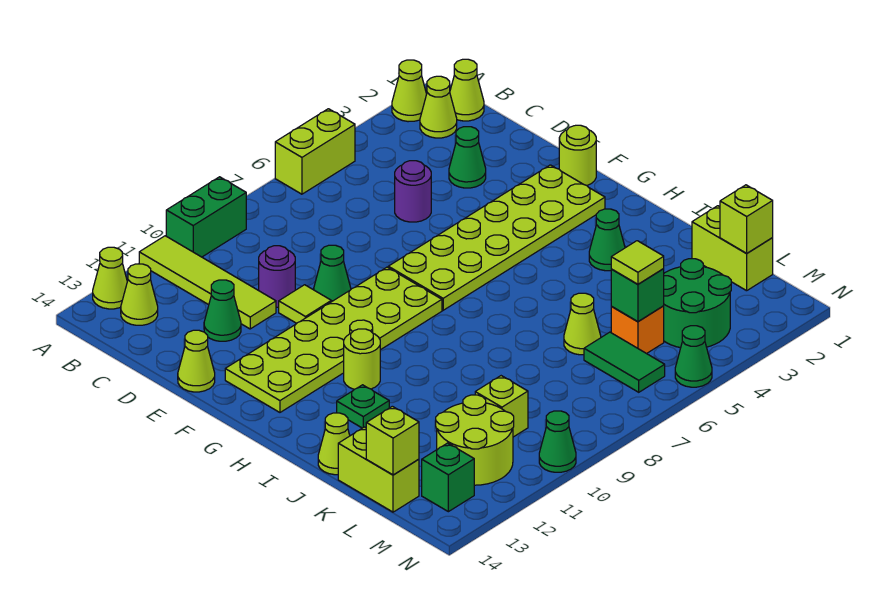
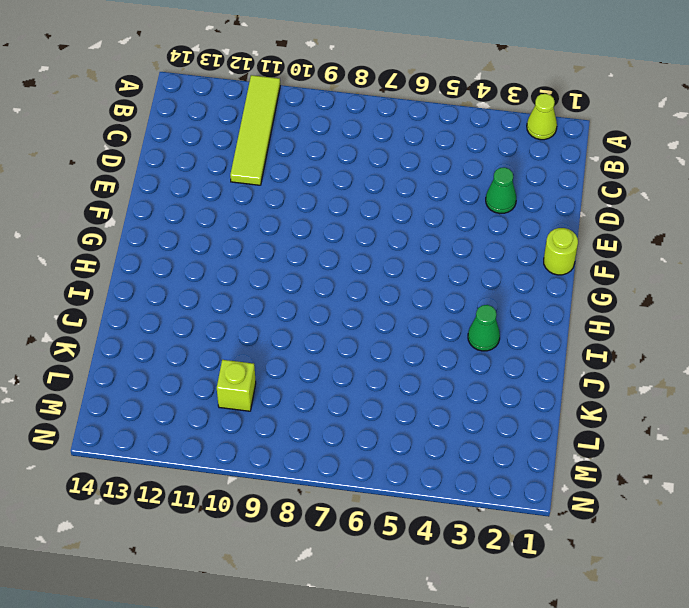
none -> lime 1x2 brick [275,109,355,194]
none -> green 1x2 brick [166,177,246,257]
none -> lime 1x1 cone [93,247,127,309]
none -> lime 1x1 cone [450,59,484,121]

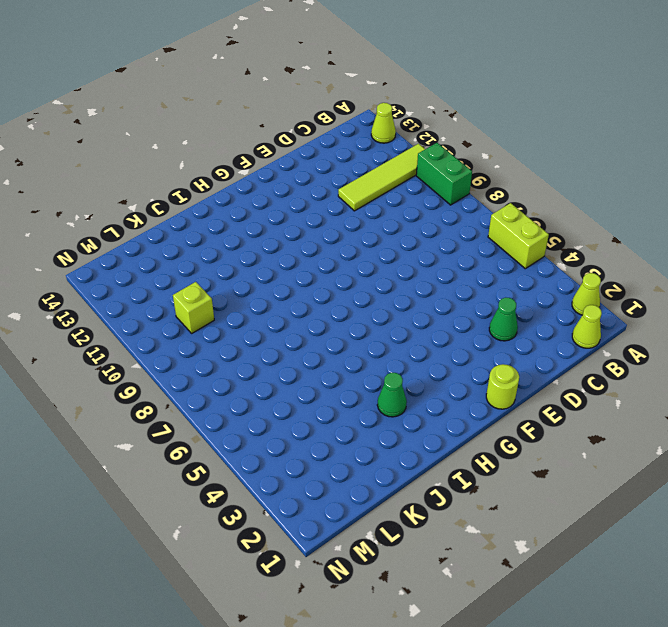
none -> lime 1x1 cone [420,76,457,138]
none -> lime 1x1 cone [121,264,158,325]
none -> purple 1x1 round brick [395,161,431,222]
none -> purple 1x1 round brick [259,246,295,307]

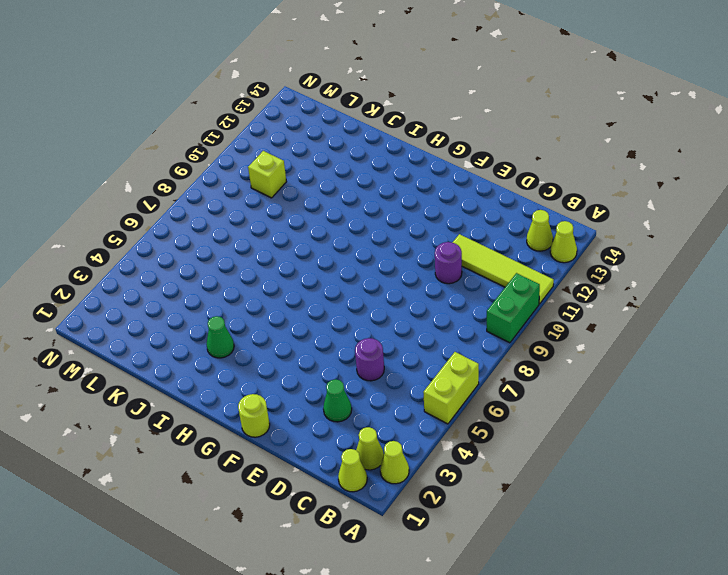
none -> green 1x1 cone [204,280,241,341]
none -> green 1x1 cone [314,245,351,302]
none -> lime 1x1 tile [279,285,331,323]
none -> lime 1x1 cone [178,330,215,392]

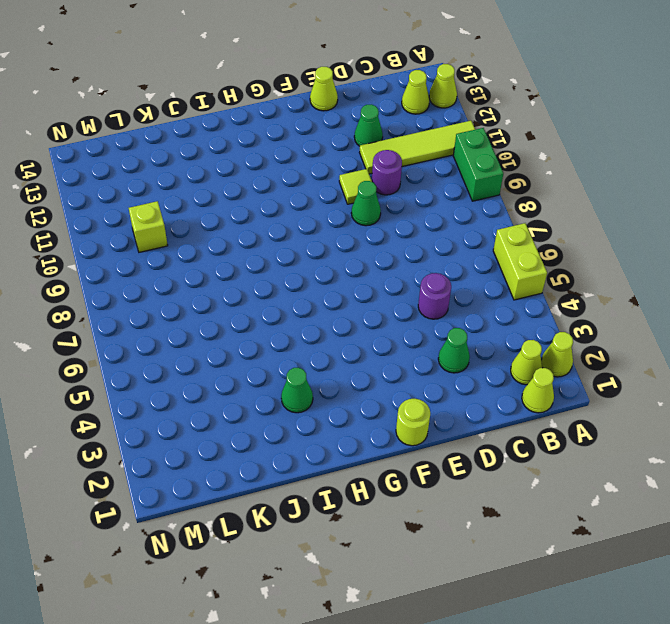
none -> lime 2x6 plate [388,165,605,310]
none -> lime 2x6 plate [225,267,442,412]
none -> lime 1x1 round brick [344,329,380,389]
none -> green 1x1 plate [337,385,389,428]

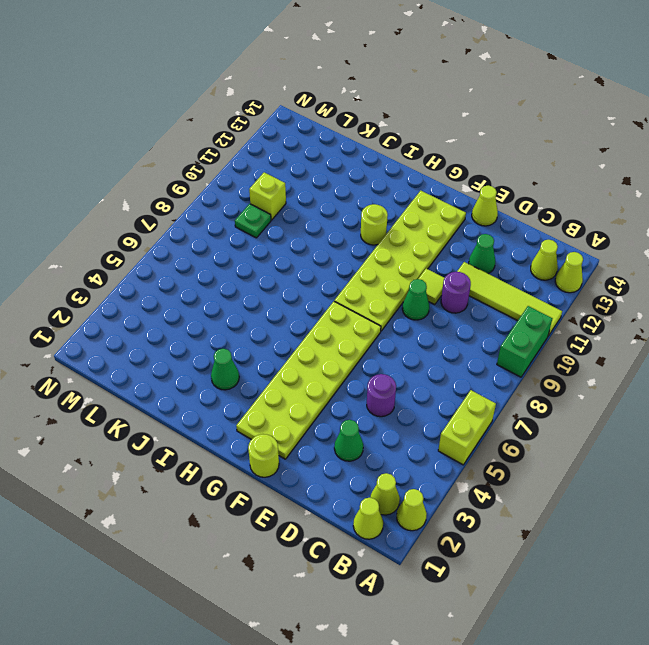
green 1x1 plate [235,204,271,238] -> green 1x1 plate moved to [337,385,389,428]
none -> lime 1x1 cone [318,413,350,475]
none -> lime 1x2 brick [692,206,773,291]
none -> lime 1x1 cone [564,293,601,355]
none -> lime 1x2 brick [338,427,419,512]

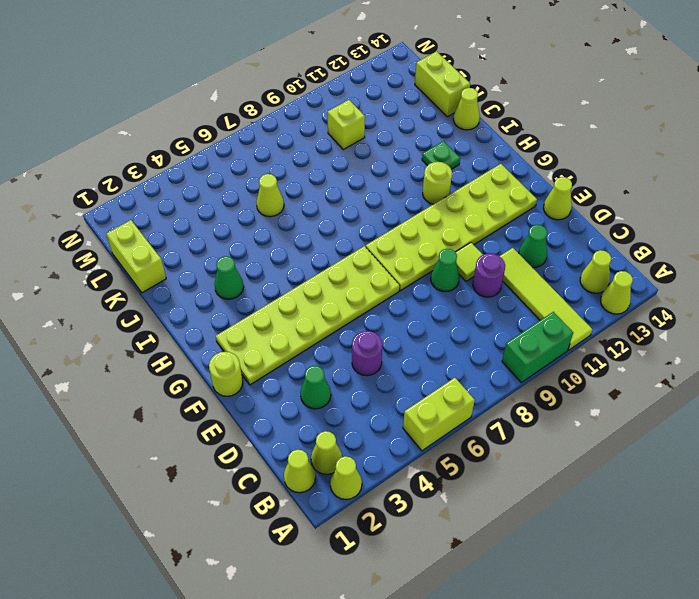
none -> green 2x2 round brick [664,259,731,348]
none -> orange 1x1 brick [611,306,664,354]
none -> green 1x2 tile [584,332,665,392]
none -> lime 2x2 round brick [436,395,514,485]

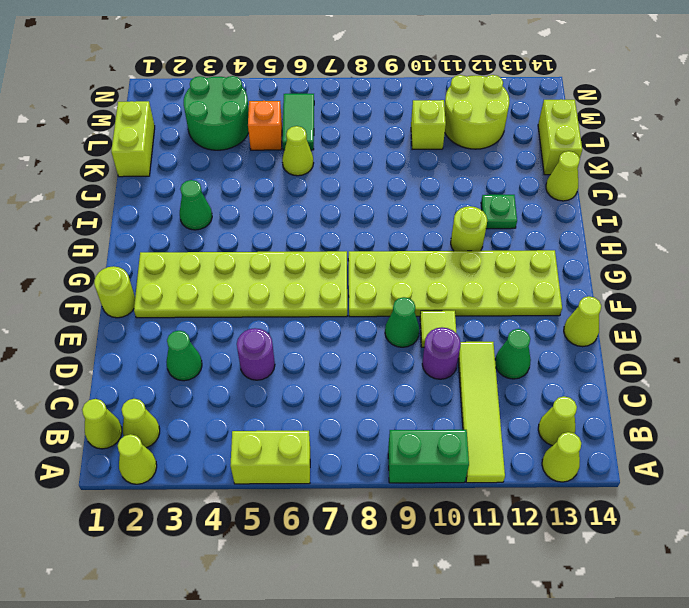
none -> green 1x1 brick [422,443,474,512]
none -> green 1x1 cone [675,326,712,387]
none -> green 1x1 cone [539,411,576,472]
none -> lime 1x1 brick [720,185,773,253]

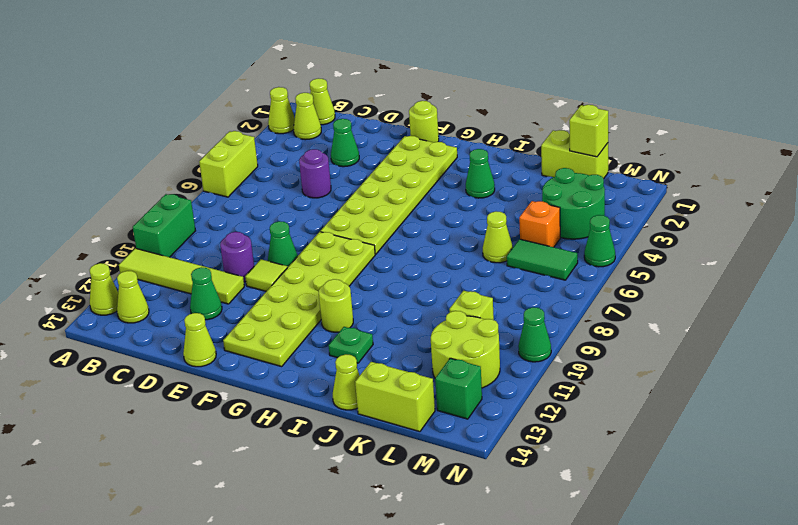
none -> green 1x1 brick [611,269,664,322]
none -> lime 1x1 brick [366,406,419,475]
none -> lime 1x1 tile [611,241,664,284]

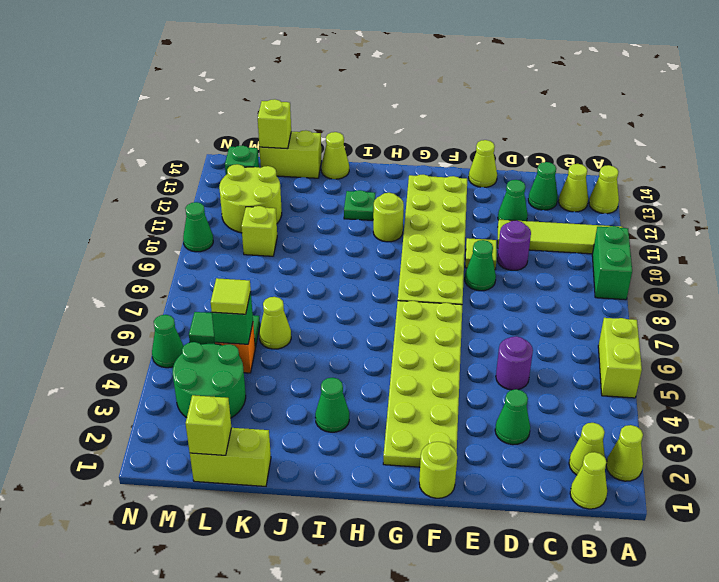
green 1x1 cone [528,162,558,210] -> none

